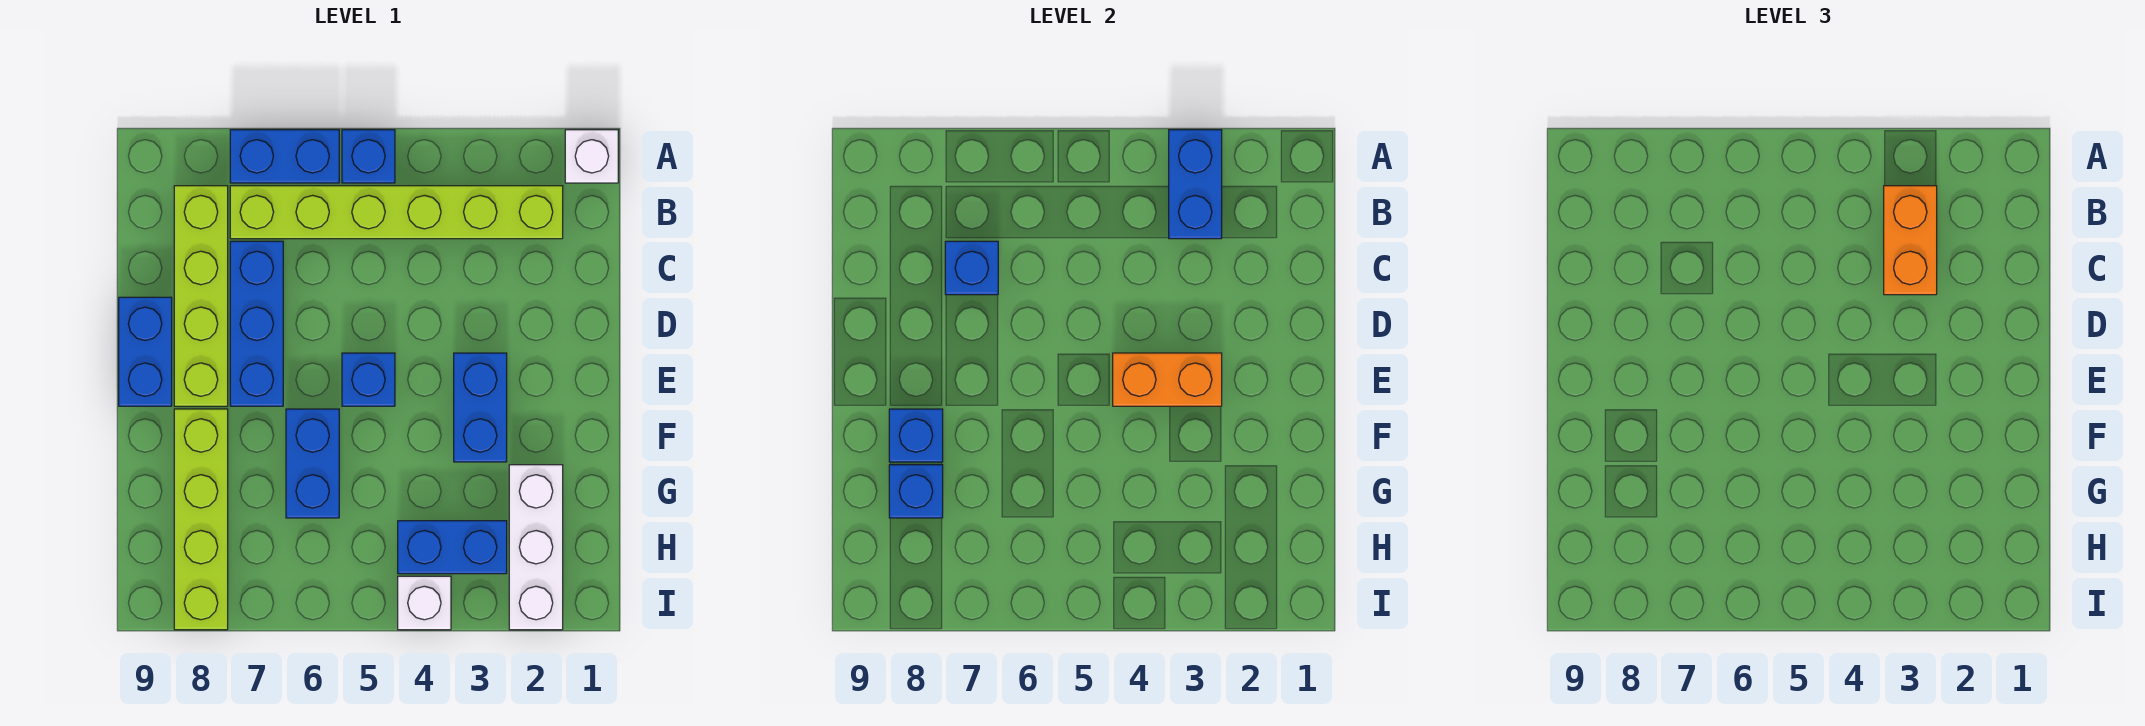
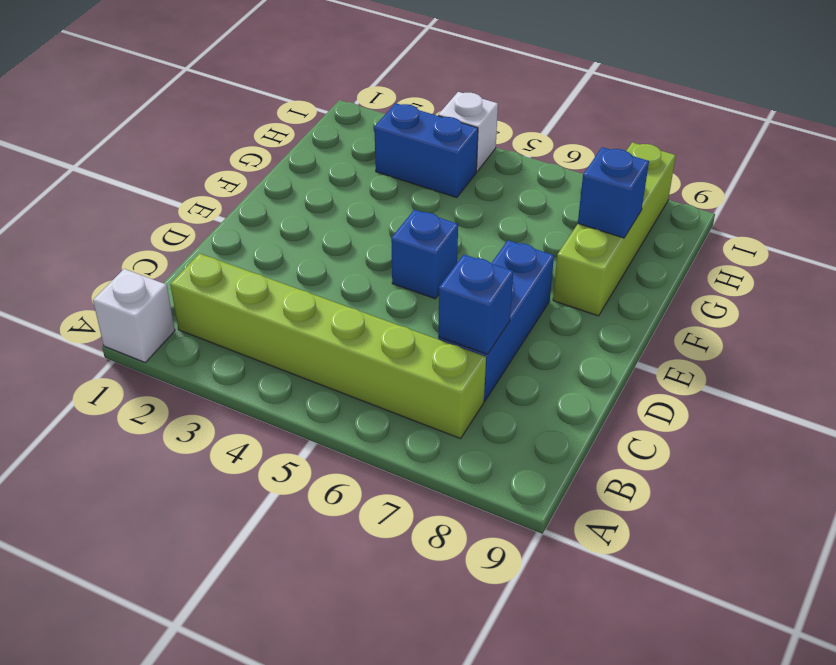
none -> blue 1x1 brick [342,130,395,183]
none -> blue 1x2 brick [230,130,339,183]
none -> lime 1x4 brick [174,186,228,406]

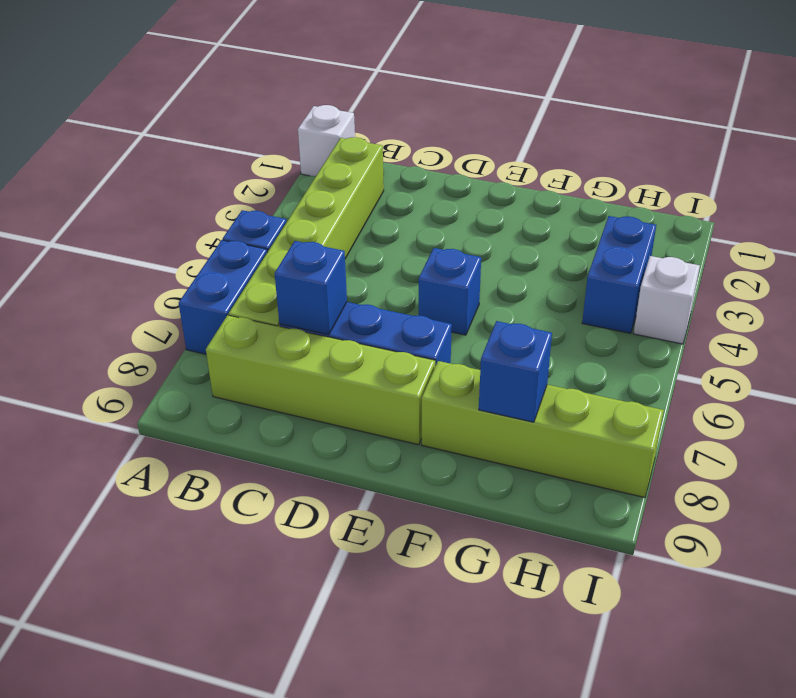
none -> blue 1x2 brick [119,297,172,406]
none -> blue 1x2 brick [454,353,507,462]
none -> blue 1x2 brick [286,409,339,518]

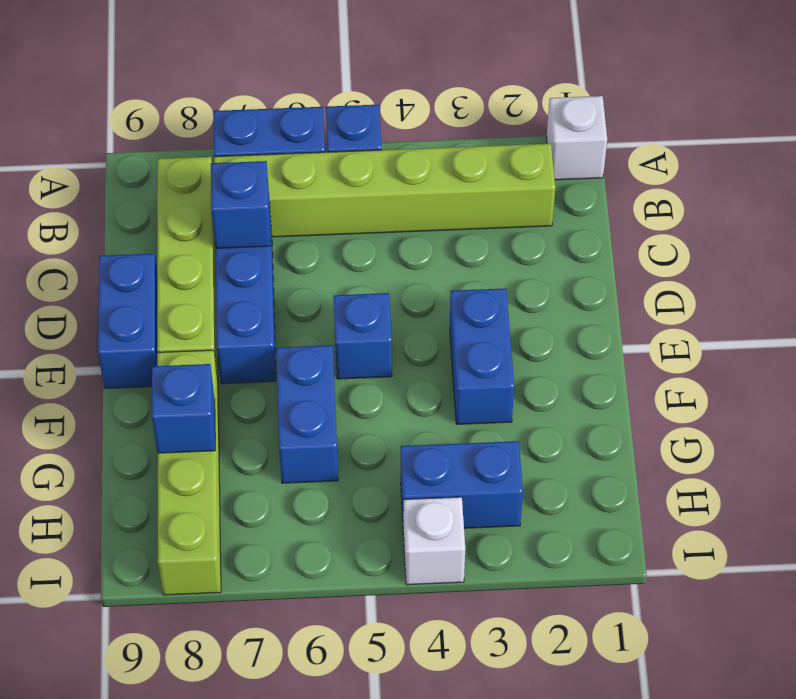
none -> white 1x3 brick [509,465,563,630]
none -> blue 1x2 brick [1169,130,1222,239]
none -> orange 1x2 brick [1113,353,1222,406]

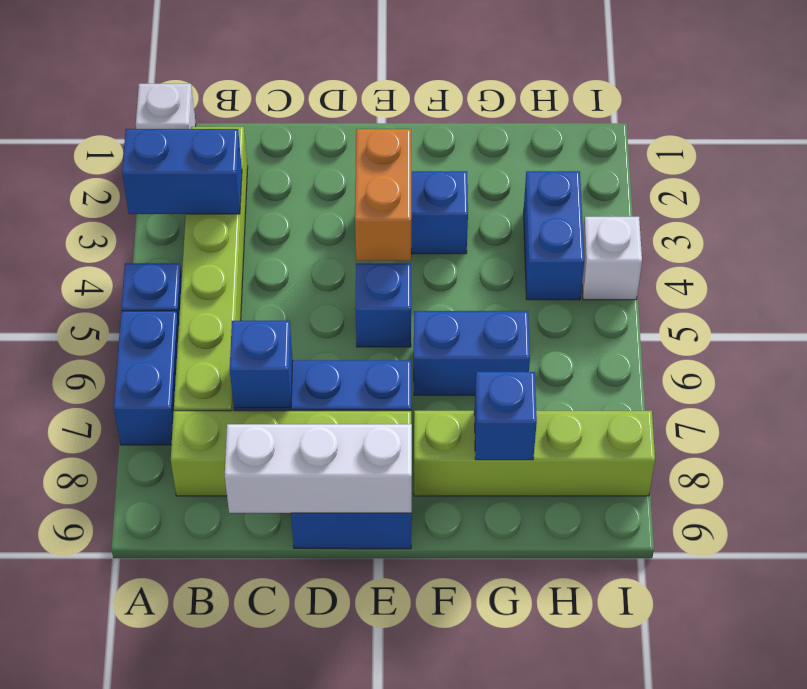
white 1x3 brick [225,424,412,513] -> white 1x3 brick moved to [509,465,563,630]
none -> blue 1x1 brick [889,409,943,462]
none -> orange 1x2 brick [1884,186,1937,295]

